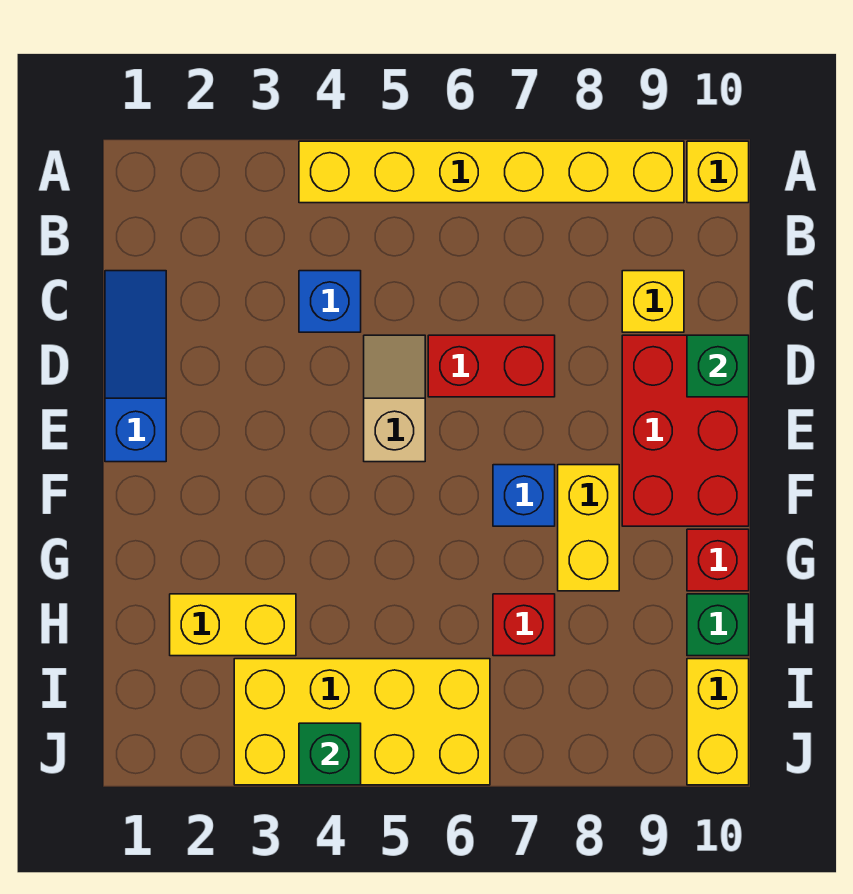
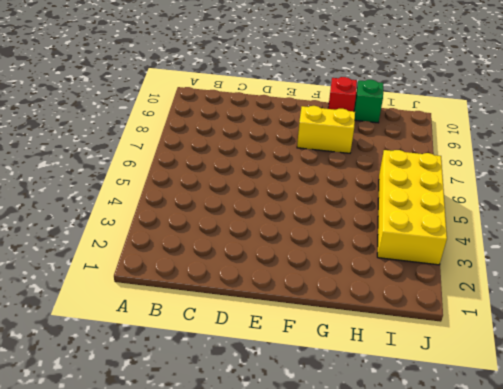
none -> yellow 1x6 brick [299,141,684,203]
none -> yellow 1x1 brick [687,141,749,203]
none -> blue 1x3 slope [105,271,166,462]

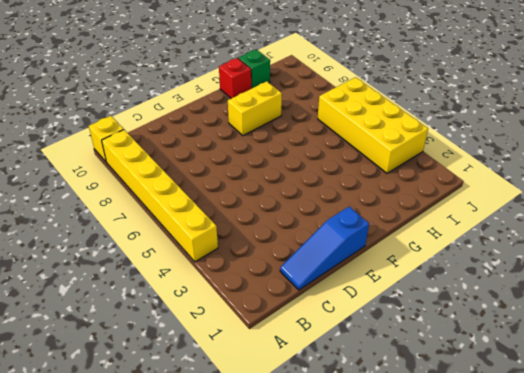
none -> blue 1x1 brick [299,271,361,332]
none -> yellow 1x1 brick [622,271,684,332]
none -> tan 1x2 slope [364,335,425,462]

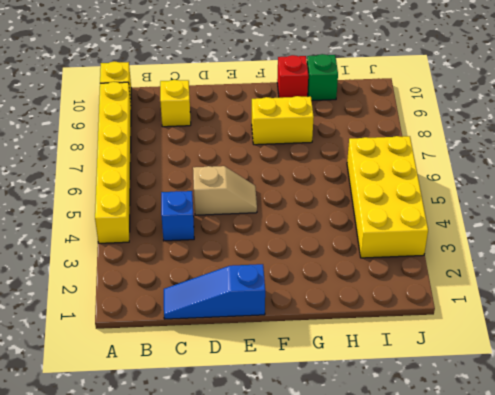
tan 1x2 slope [193,166,257,215] -> tan 1x2 slope turned to [364,335,425,462]
none -> red 1x2 brick [428,335,555,397]
none -> red 2x3 brick [622,335,749,526]
none -> blue 1x1 brick [493,465,555,526]

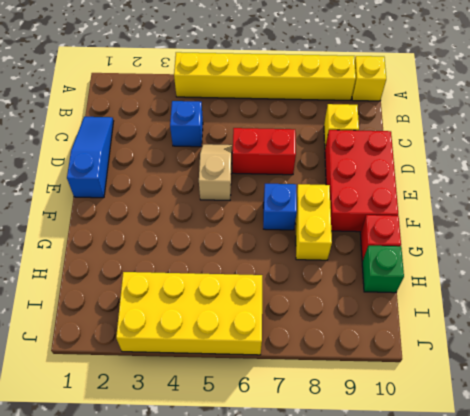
none -> yellow 1x2 brick [170,594,296,656]
none -> red 1x1 brick [493,594,555,656]
none -> yellow 1x2 brick [687,659,749,785]

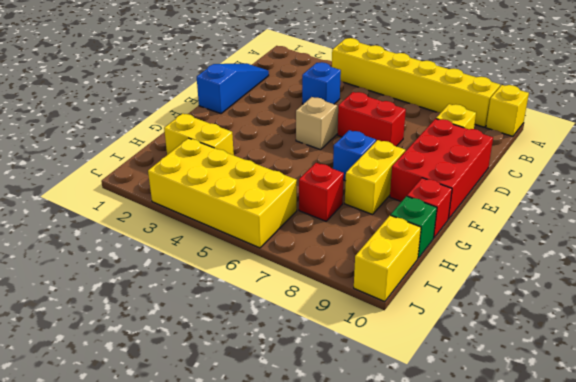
none -> green 1x1 brick [687,335,749,397]
none -> green 1x1 brick [299,723,361,785]

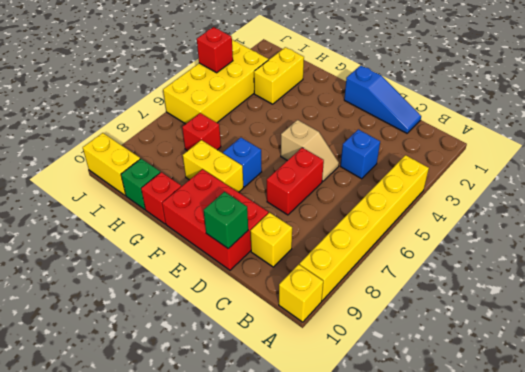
red 1x1 brick [197,27,233,73] -> green 1x1 brick [299,723,361,785]

